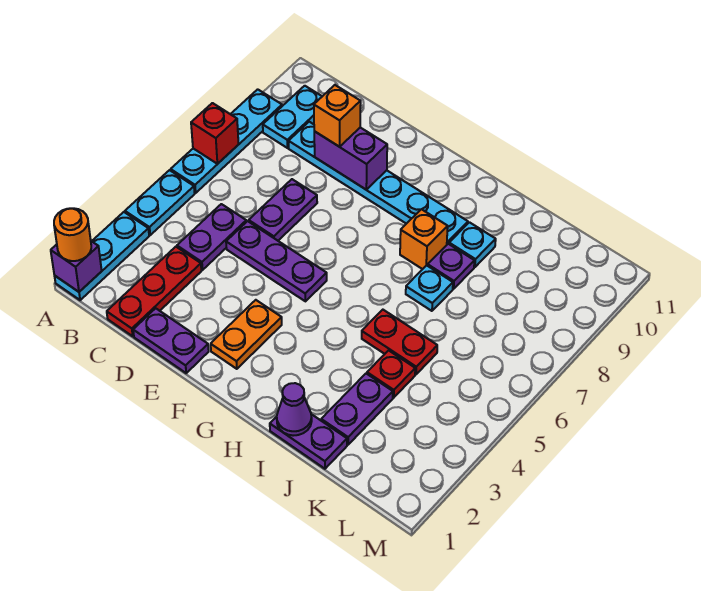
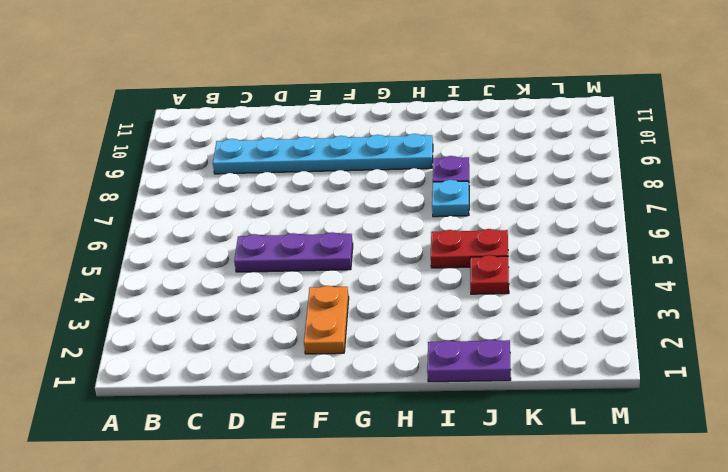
none -> cyan 1x3 plate [54,212,149,300]
none -> cyan 1x2 plate [125,170,195,235]
none -> cyan 1x4 plate [171,89,282,193]

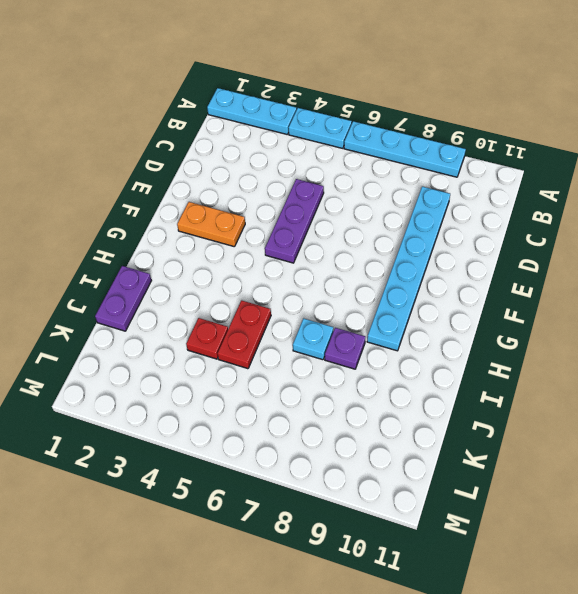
none -> cyan 1x2 plate [263,86,322,148]
none -> red 1x3 plate [107,247,201,336]
none -> purple 1x2 plate [177,204,246,270]

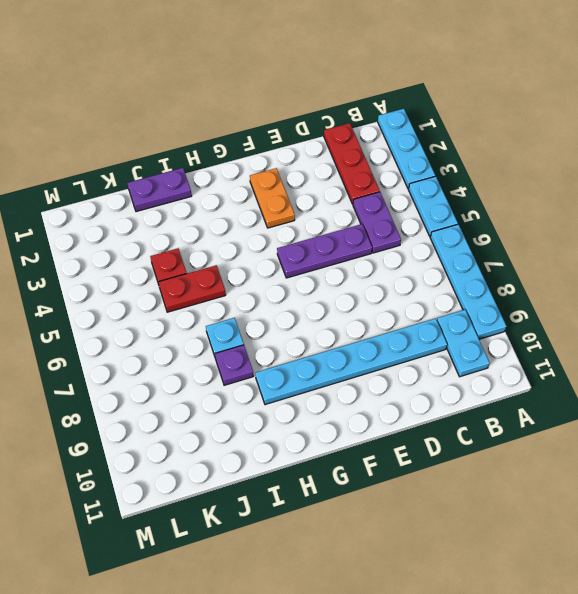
none -> purple 1x2 plate [133,308,209,373]
none -> purple 1x2 plate [249,179,317,241]
none -> orange 1x1 brick [400,209,448,269]

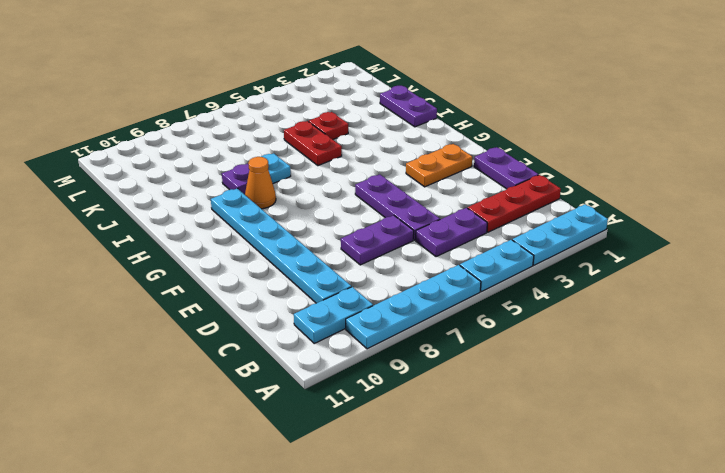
orange 1x1 cone [245,157,276,209] -> orange 1x1 brick [400,209,448,269]
none -> cyan 1x1 plate [449,222,496,267]
none -> purple 1x2 plate [321,374,393,445]
none -> purple 1x1 brick [51,241,102,292]

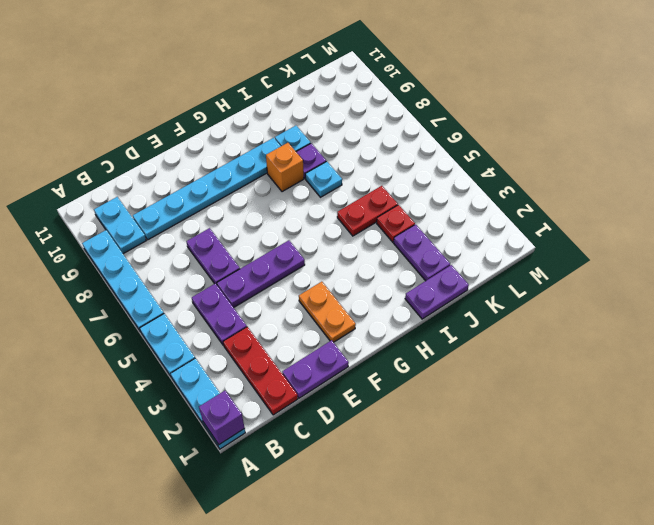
none -> red 1x1 brick [191,103,239,164]
none -> purple 1x2 brick [314,128,387,189]
none -> purple 1x1 cone [277,383,312,436]

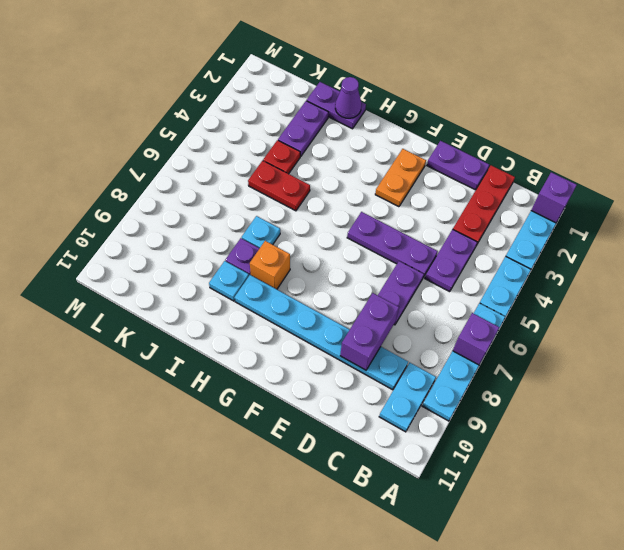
purple 1x1 brick [453,313,499,365] -> red 1x1 brick [191,103,239,164]
purple 1x2 brick [340,293,399,370] -> purple 1x2 brick turned to [314,128,387,189]
none -> orange 1x1 round brick [54,208,91,261]
none -> orange 1x1 brick [314,85,361,147]

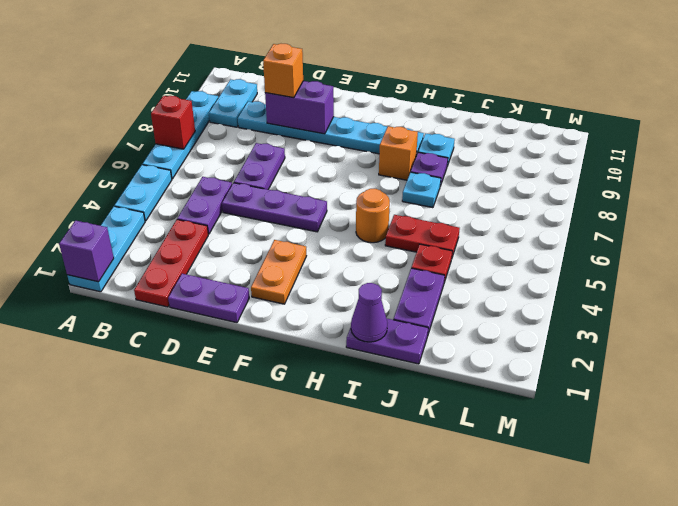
orange 1x1 round brick [356,189,390,243] -> orange 1x1 round brick moved to [54,208,91,261]

